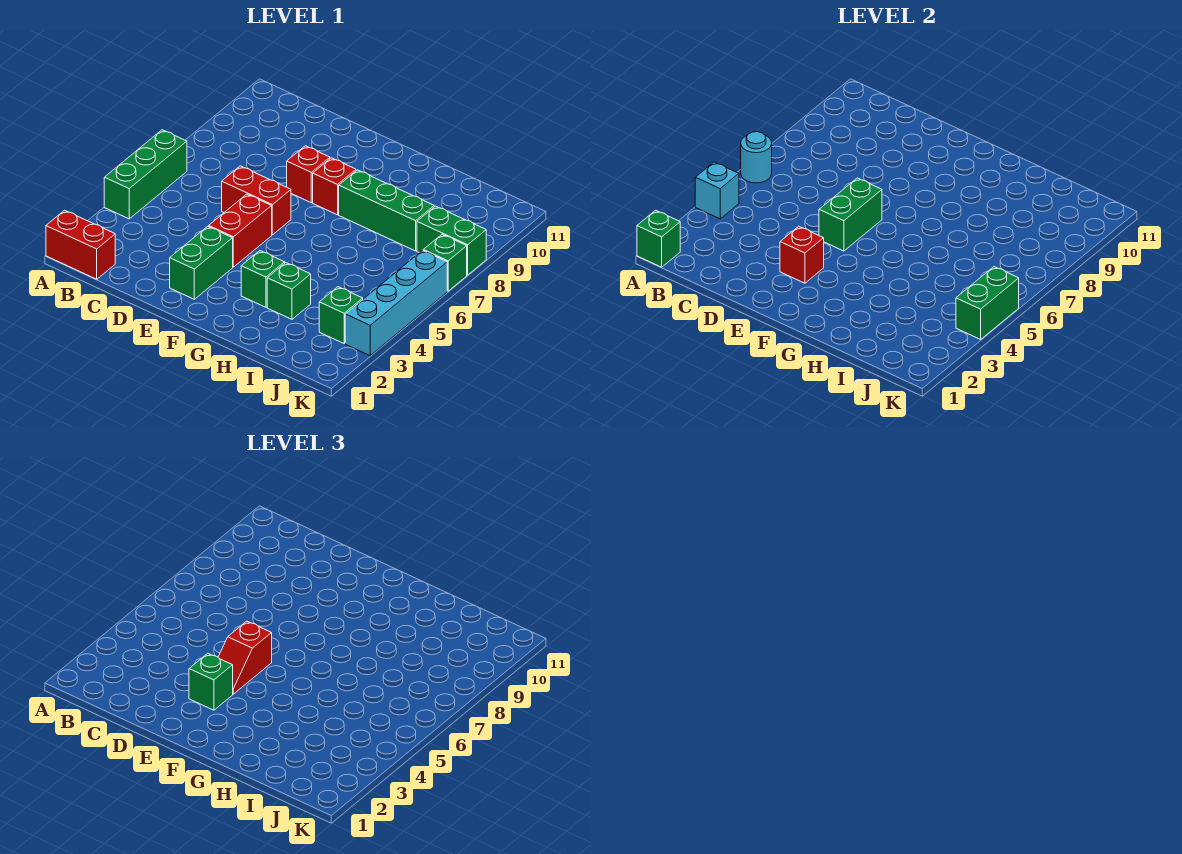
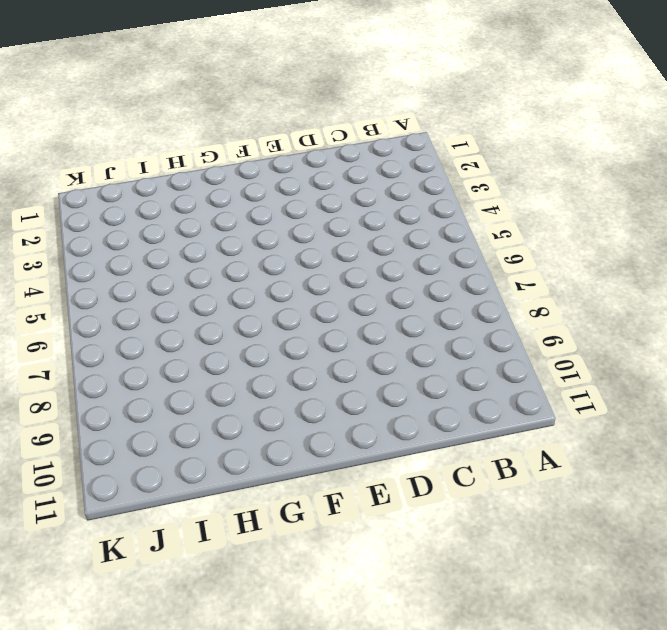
none -> red 1x2 brick [46,210,115,279]
none -> green 1x3 brick [104,130,187,219]
none -> red 1x2 brick [222,166,291,235]

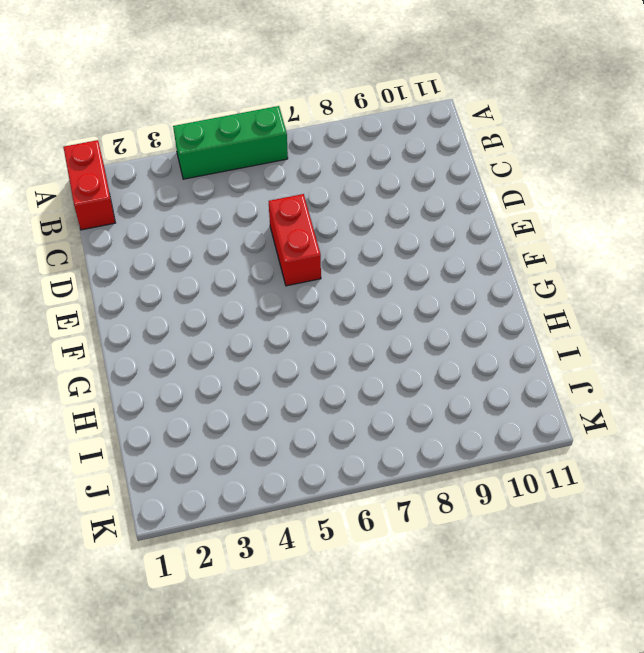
none -> green 1x2 brick [170,226,233,299]
none -> red 1x2 brick [209,194,272,267]
none -> red 1x1 brick [287,146,330,203]

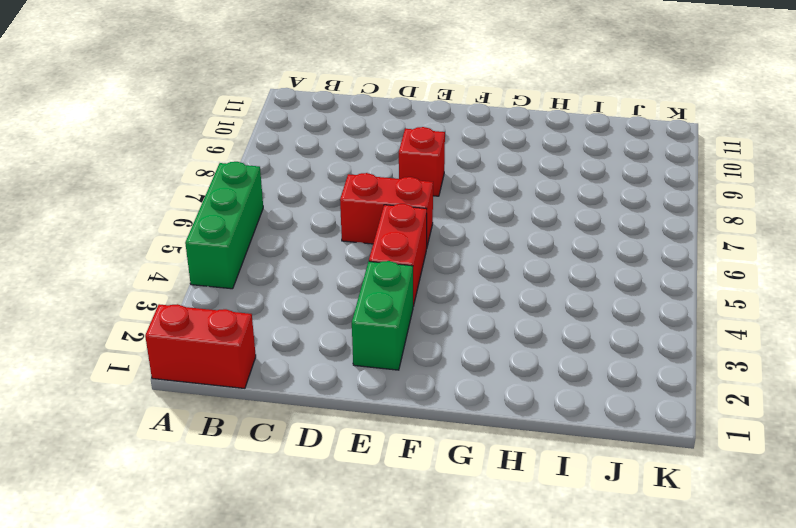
none -> red 1x1 brick [313,158,356,215]
none -> green 1x1 brick [241,251,285,307]
none -> green 1x3 brick [339,170,434,251]

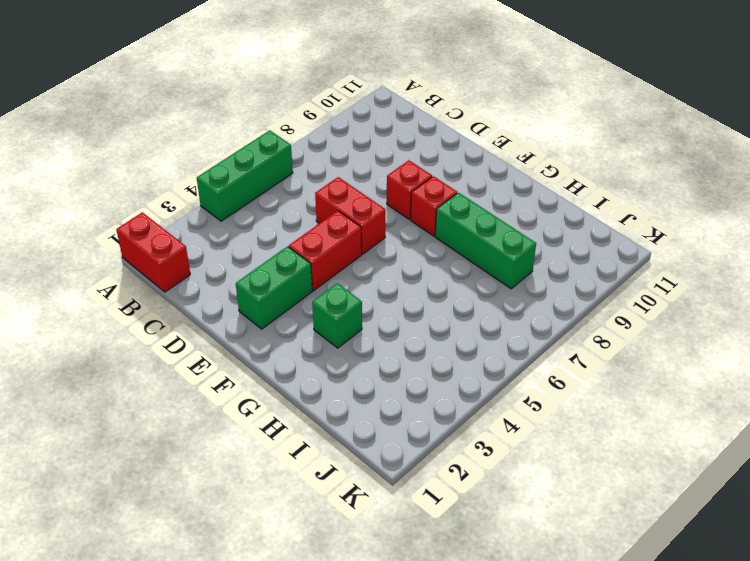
none -> green 1x1 brick [267,263,311,319]
none -> green 1x1 brick [319,287,363,343]
none -> green 1x2 brick [417,206,486,275]

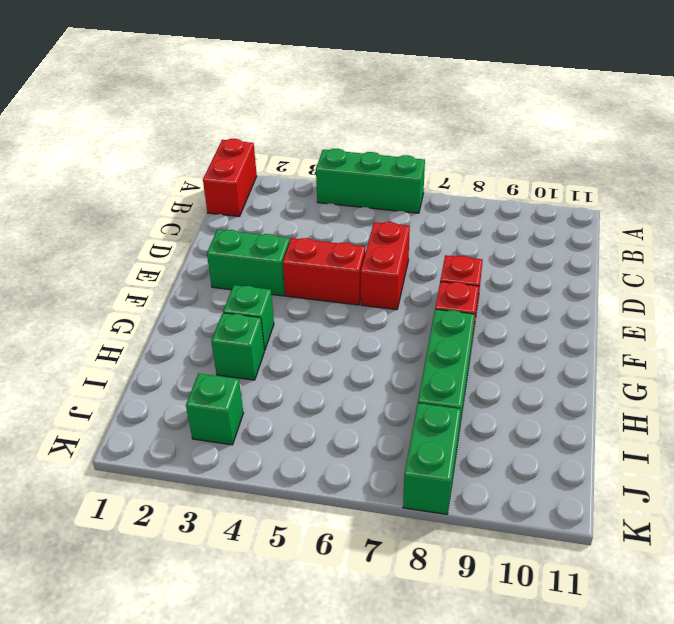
none -> cyan 1x4 brick [345,250,447,355]
none -> green 1x1 brick [423,234,467,291]
none -> green 1x1 brick [637,210,680,267]

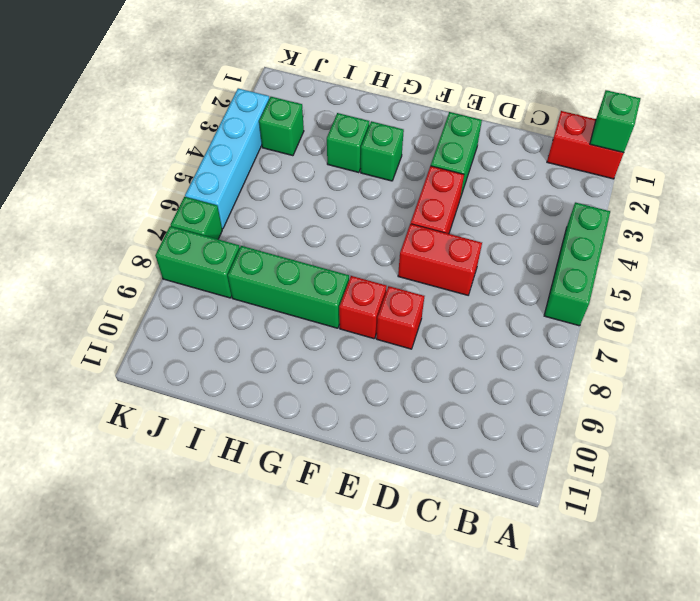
none -> cyan 1x1 brick [695,162,739,219]
none -> cyan 1x1 round brick [741,132,772,183]
none -> red 1x1 brick [780,226,824,283]

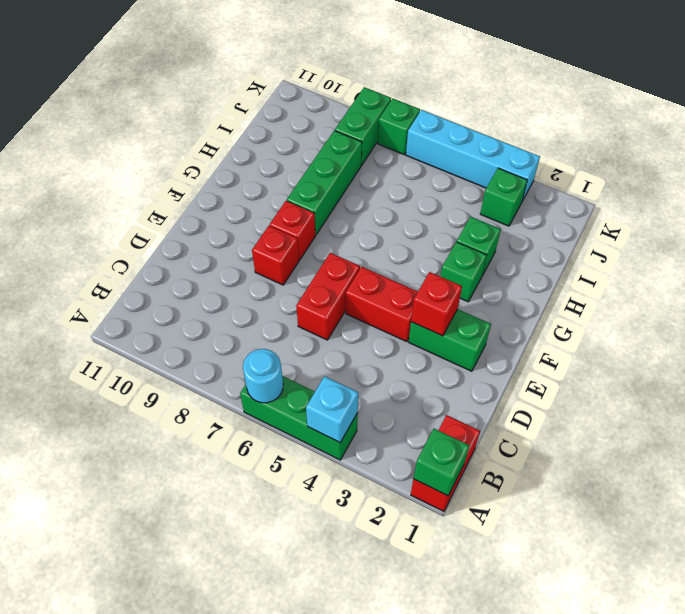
none -> green 1x2 brick [819,178,882,251]
none -> green 1x2 brick [956,267,1019,339]
none -> green 1x1 brick [189,653,233,710]

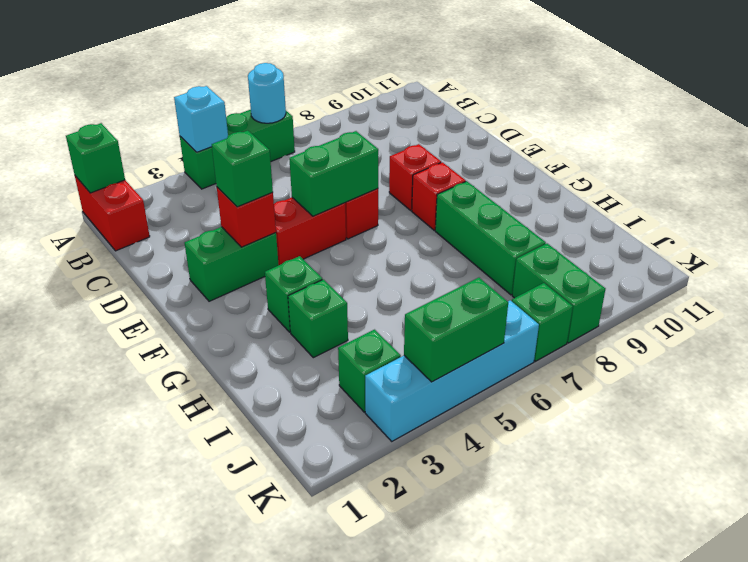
none -> red 1x2 slope [218,621,272,694]

